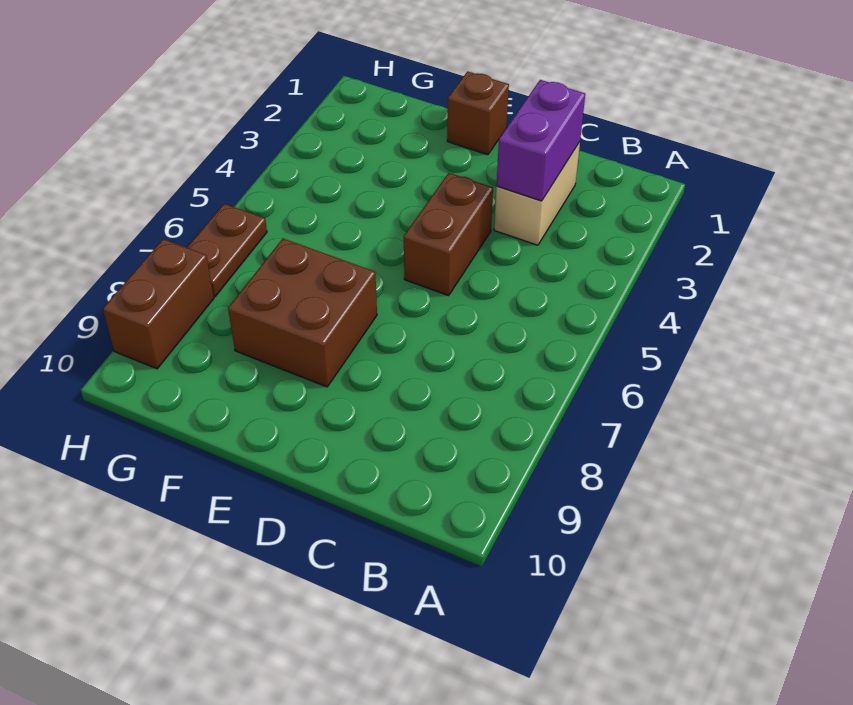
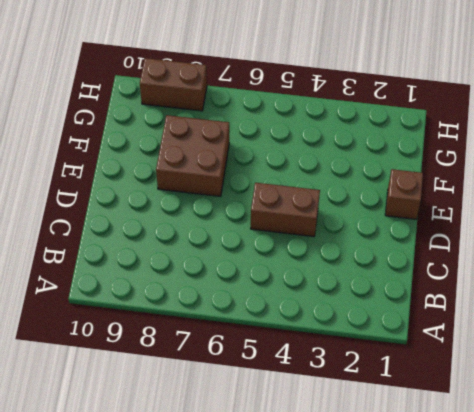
none -> tan 1x2 brick [494,142,580,245]
none -> brown 1x2 plate [187,204,267,297]

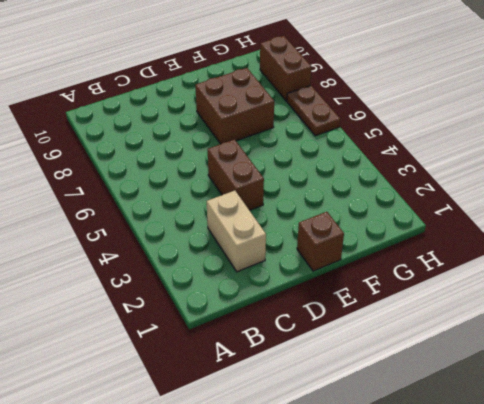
none -> purple 1x2 brick [496,80,585,201]

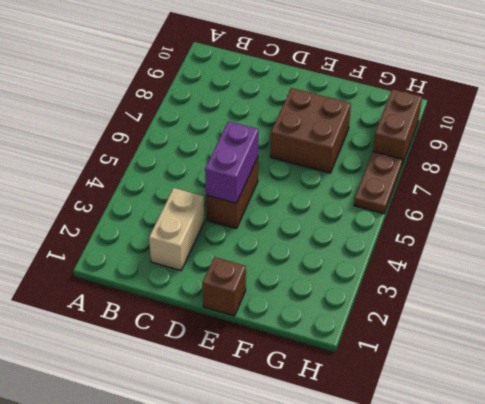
purple 1x2 brick [205,121,259,203] -> purple 1x2 brick moved to [496,80,585,201]

